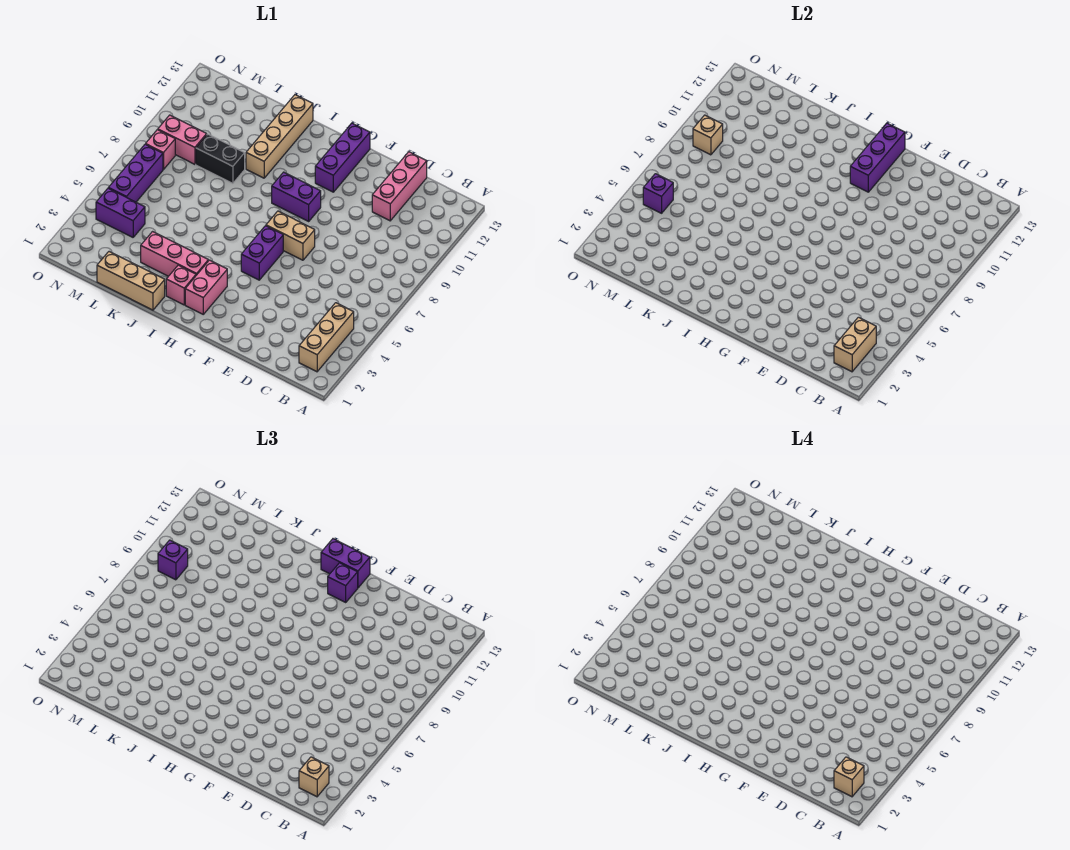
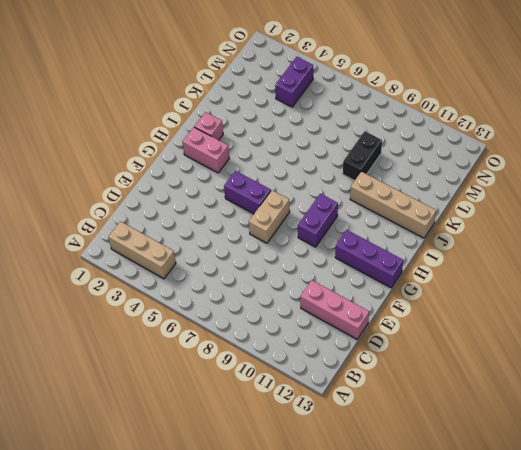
none -> pink 1x3 brick [141,232,208,276]
none -> tan 1x3 brick [97,252,165,310]
none -> pink 1x2 brick [158,115,207,164]

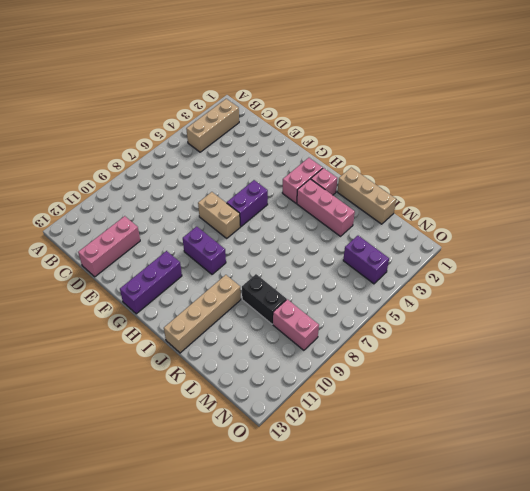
none -> purple 1x3 brick [109,144,163,202]
none -> pink 1x1 brick [146,130,175,169]
none -> tan 1x2 brick [834,317,876,372]

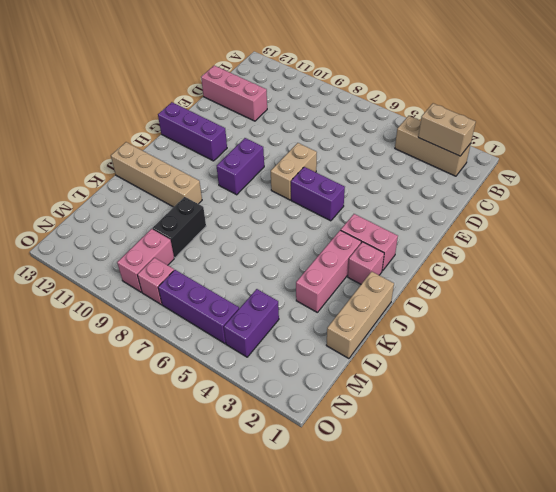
none -> purple 1x3 brick [850,123,905,192]
none -> purple 1x1 brick [643,174,673,213]
none -> tan 1x1 brick [693,115,723,155]

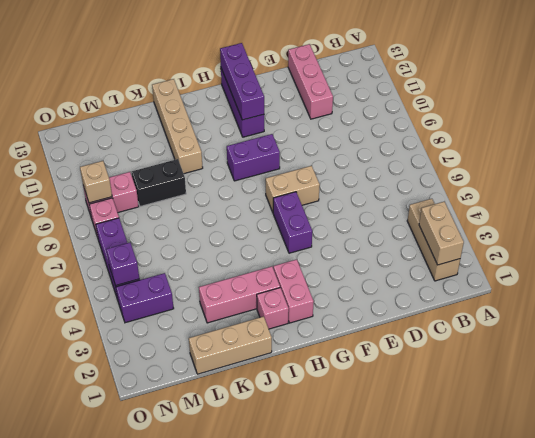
none -> tan 1x1 brick [299,757,329,797]
none -> purple 1x1 brick [328,563,358,602]
none -> purple 1x2 brick [321,539,370,588]

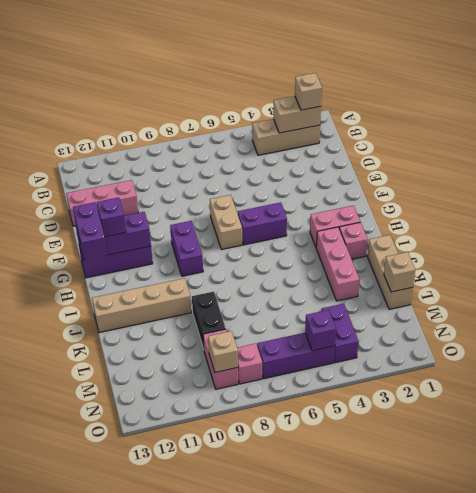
tan 1x1 brick [384,252,415,292] -> tan 1x1 brick moved to [834,757,864,797]
none -> purple 1x1 brick [158,540,188,580]

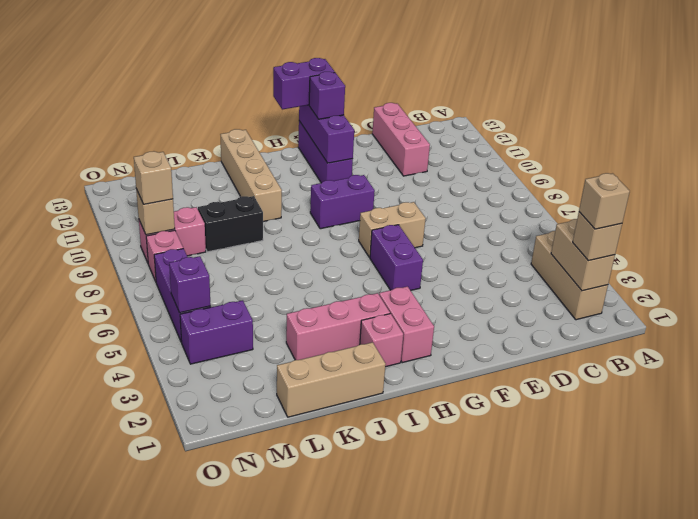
tan 1x1 brick [134,151,173,204] -> purple 1x1 brick [158,540,188,580]

